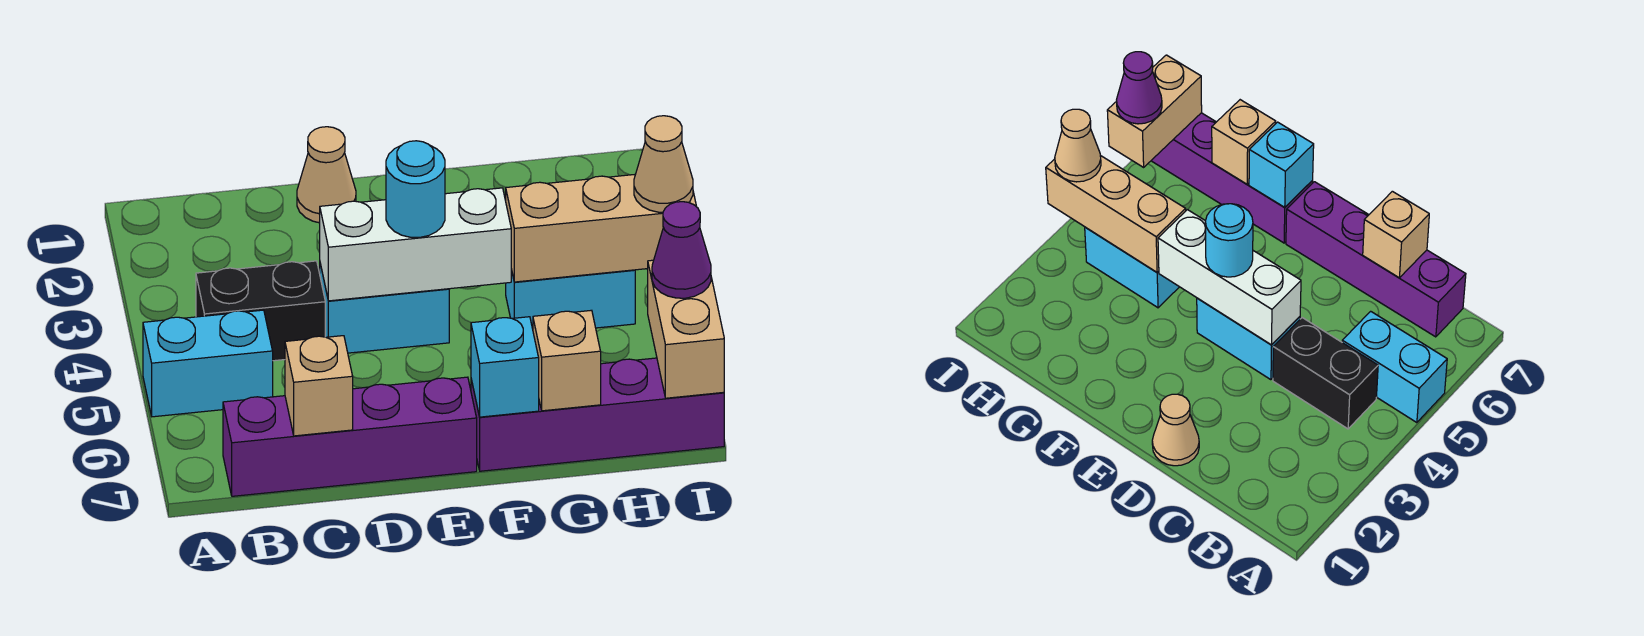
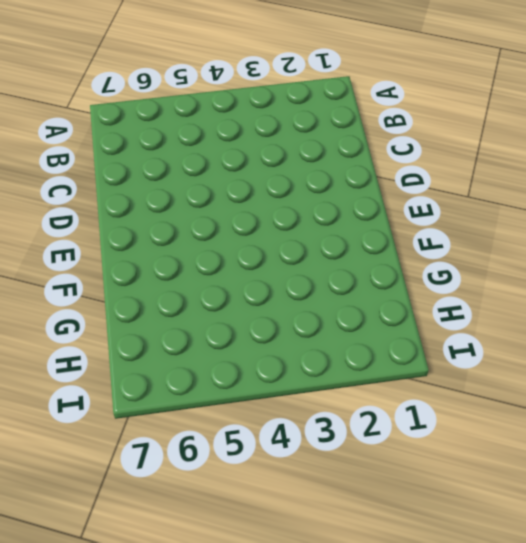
none -> cyan 1x2 brick [143,310,273,417]
none -> black 1x2 brick [196,261,325,361]
none -> purple 1x4 brick [223,377,477,496]

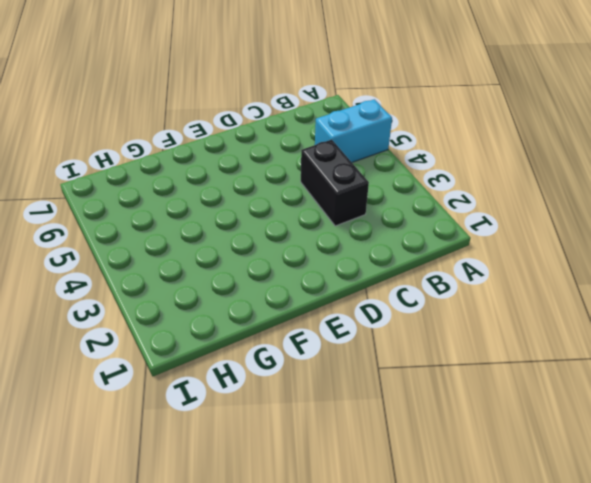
black 1x2 brick [301,140,369,226] -> black 1x2 brick turned to [196,261,325,361]
none -> purple 1x4 brick [223,377,477,496]
none -> tan 1x1 cone [297,127,356,223]
none -> cyan 1x2 brick [320,264,449,353]

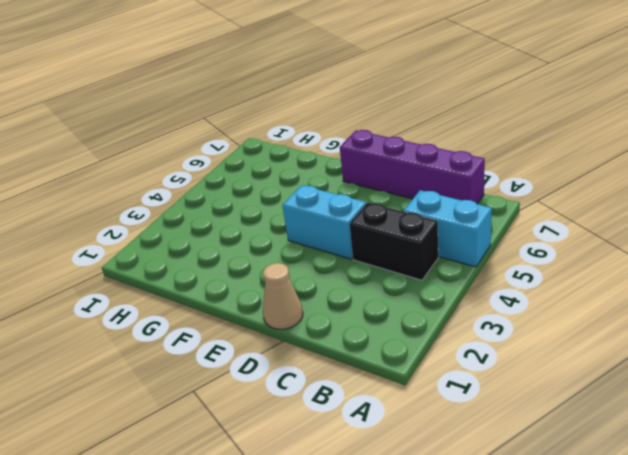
none -> purple 1x4 brick [471,358,724,471]
none -> cyan 1x2 brick [506,270,635,329]
none -> tan 1x1 brick [285,336,353,436]

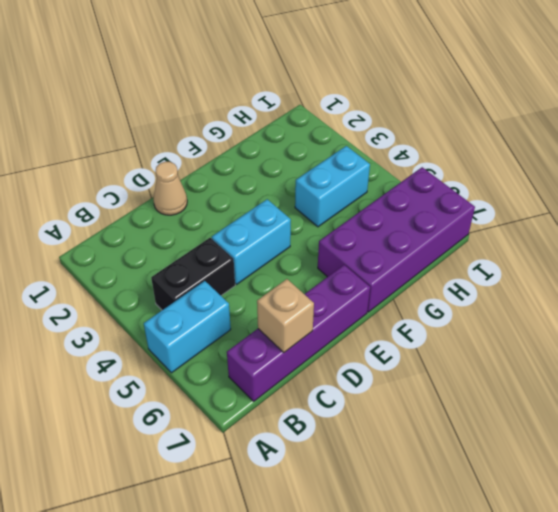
purple 2x4 brick [318,167,475,312] -> purple 1x4 brick [471,358,724,471]
none -> white 1x3 brick [320,188,511,301]
none -> cyan 1x1 brick [471,317,539,417]
none -> tan 1x3 brick [506,175,697,282]

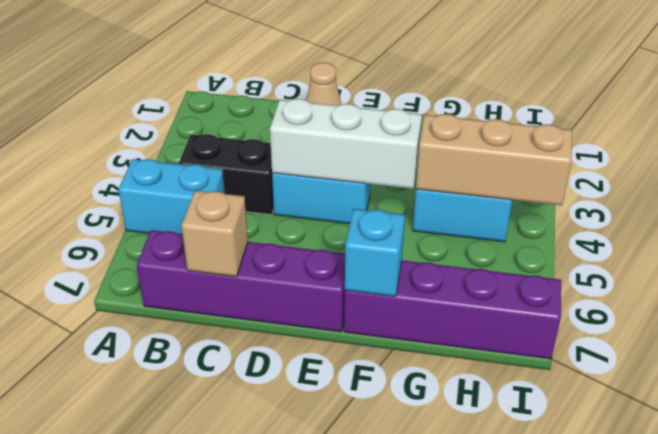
none -> tan 1x1 brick [533,310,601,411]
none -> tan 1x2 brick [648,260,724,398]
none -> cyan 1x1 round brick [386,141,445,237]

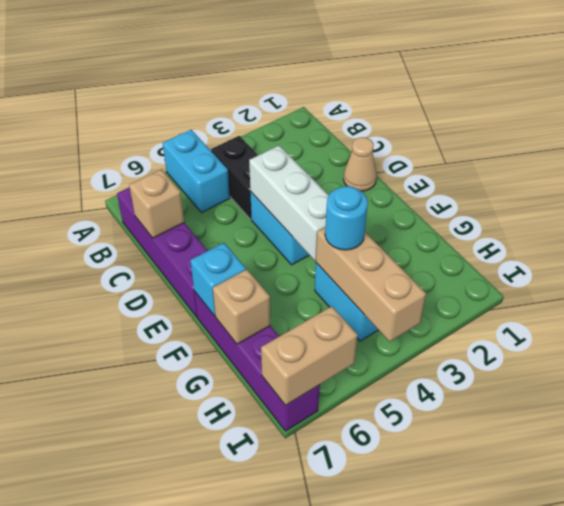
cyan 1x1 round brick [325,186,368,250] -> cyan 1x1 round brick moved to [386,141,445,237]
none -> tan 1x1 cone [634,116,693,212]
none -> purple 1x1 cone [652,202,711,298]

